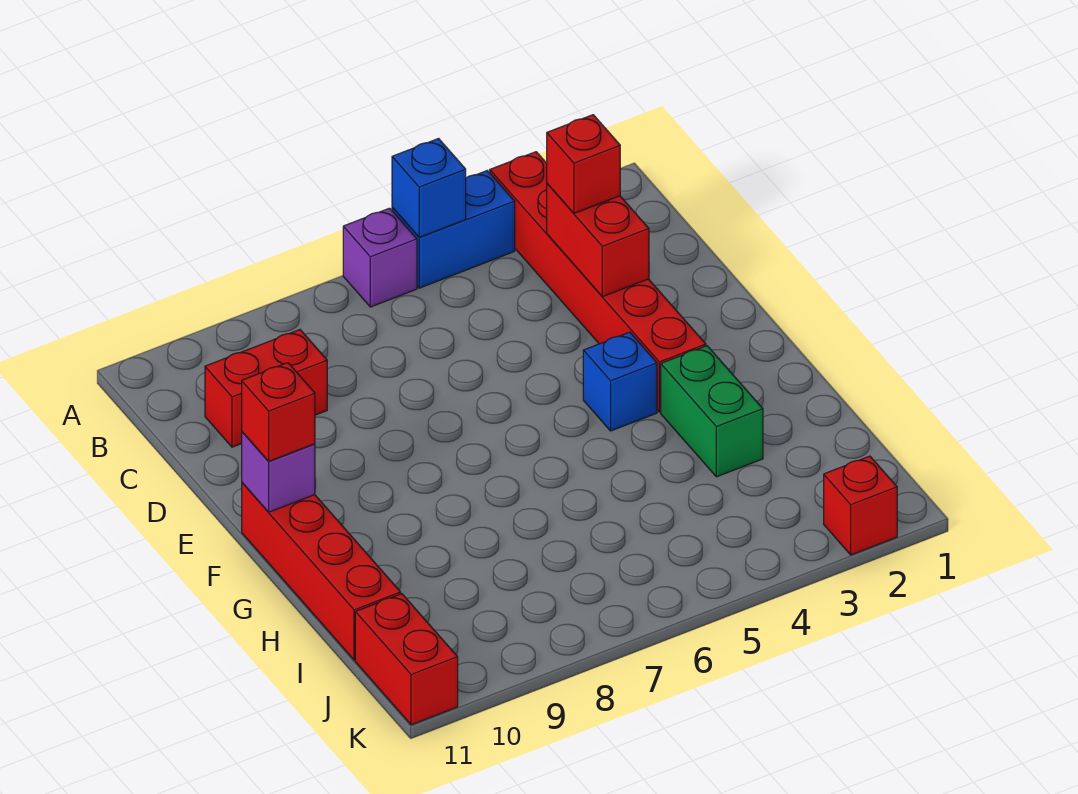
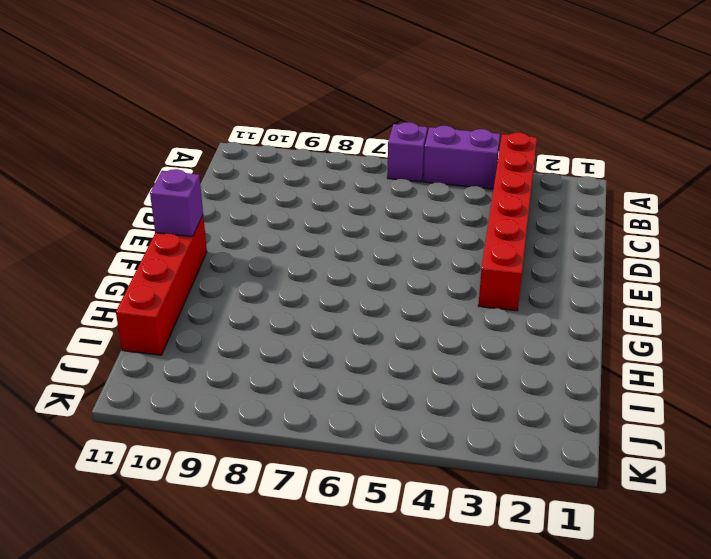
purple 1x2 brick [423,126,500,189] -> blue 1x2 brick [392,171,515,288]
none -> red 1x2 brick [205,330,327,447]
none -> blue 1x1 brick [583,332,657,431]
none -> green 1x2 brick [661,346,763,477]

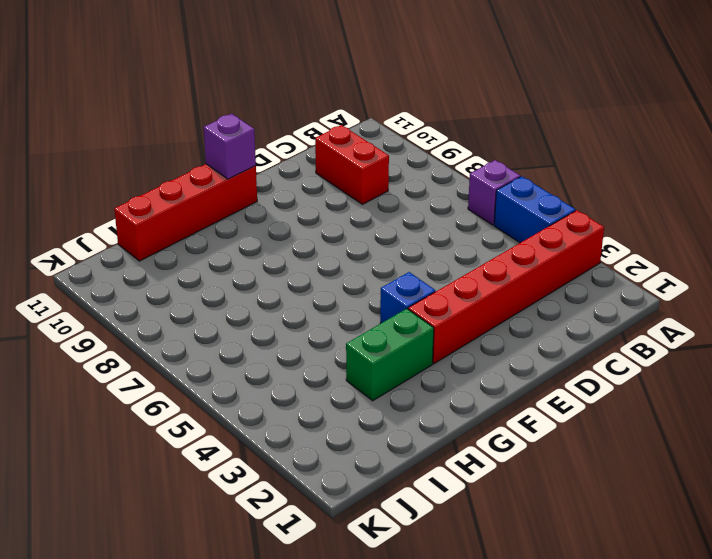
none -> red 1x2 brick [355,594,458,725]
none -> red 1x1 brick [824,456,897,555]
none -> blue 1x1 brick [392,139,466,237]

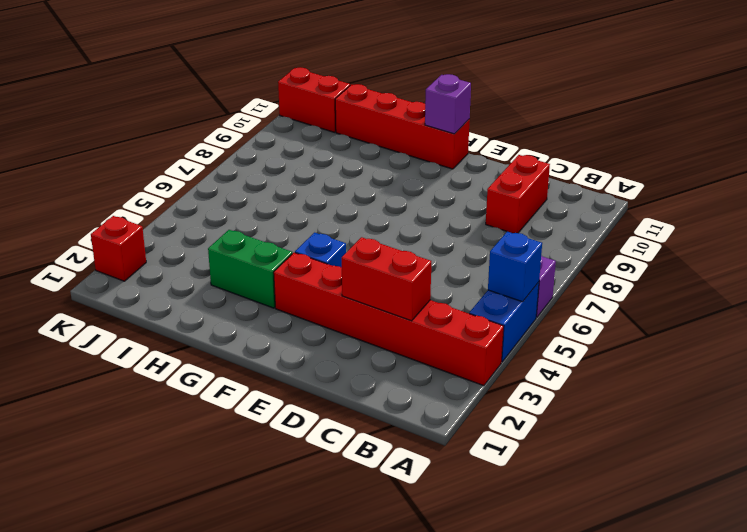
none -> red 1x1 brick [547,115,620,213]
none -> red 1x1 brick [242,363,315,461]

